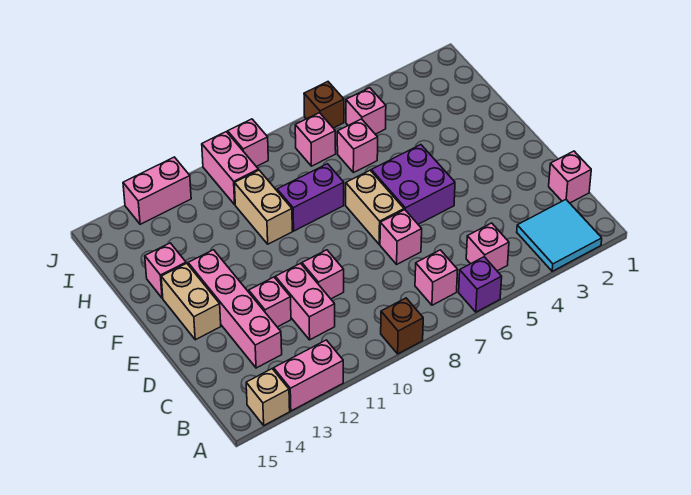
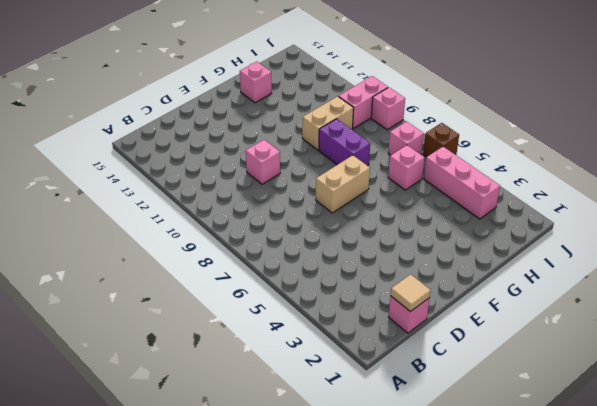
tan 1x1 tile [391,274,431,311] -> none
pink 1x3 brick [424,147,500,219] -> pink 1x1 brick [346,88,386,134]
none -> cyan 2x2 tile [517,200,602,271]
none -> purple 1x1 brick [459,257,502,312]
none -> brown 1x1 brick [381,298,423,354]

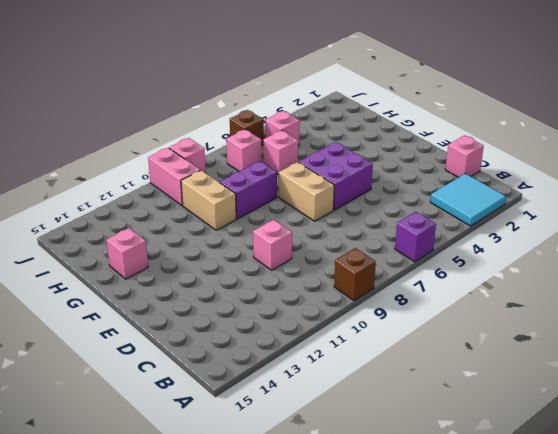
none -> pink 1x2 brick [274,340,343,411]
none -> tan 1x1 brick [246,369,290,425]
none -> pink 1x1 brick [466,223,509,271]

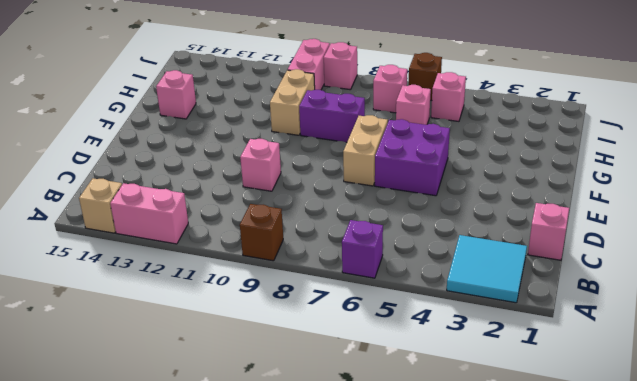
none -> pink 1x1 brick [466,223,509,271]
none -> pink 1x1 brick [415,250,458,305]
none -> pink 1x2 brick [275,263,335,340]

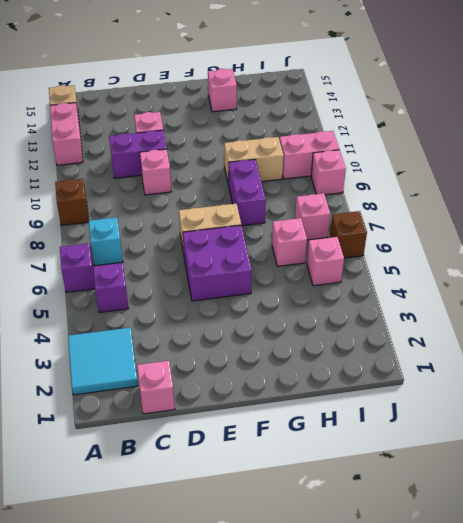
purple 1x1 brick [93,263,129,313] -> pink 1x1 brick [466,223,509,271]
cyan 1x1 brick [89,217,123,266] -> pink 1x1 brick [415,250,458,305]
purple 1x2 brick [109,130,167,178] -> pink 1x2 brick [275,263,335,340]
none -> pink 1x4 brick [188,250,282,368]
none -> pink 1x1 brick [380,210,422,264]
none -> tan 1x2 brick [161,263,221,340]

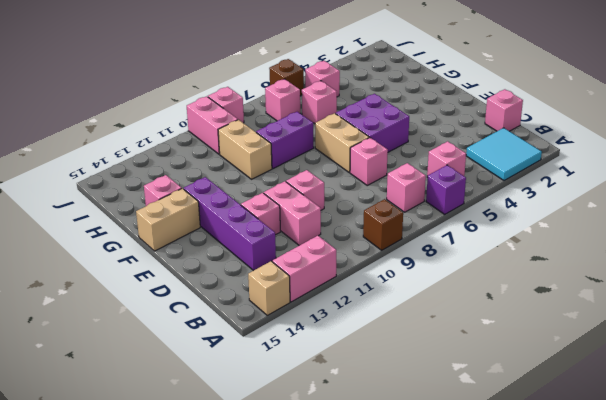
purple 1x4 brick [184,177,276,271] -> pink 1x4 brick [188,250,282,368]
tan 1x2 brick [136,188,200,251] -> tan 1x2 brick turned to [161,263,221,340]
none -> pink 1x2 brick [123,157,191,224]

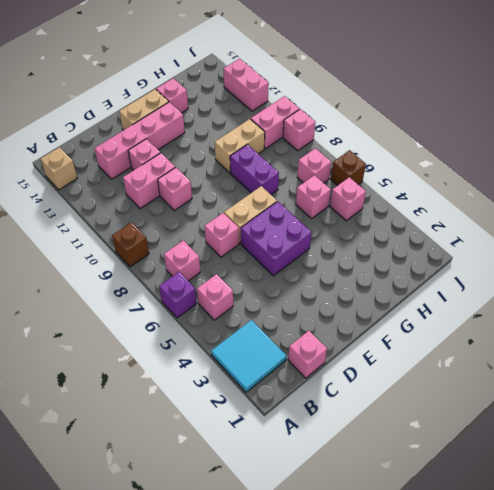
none -> pink 1x2 brick [274,340,343,411]

